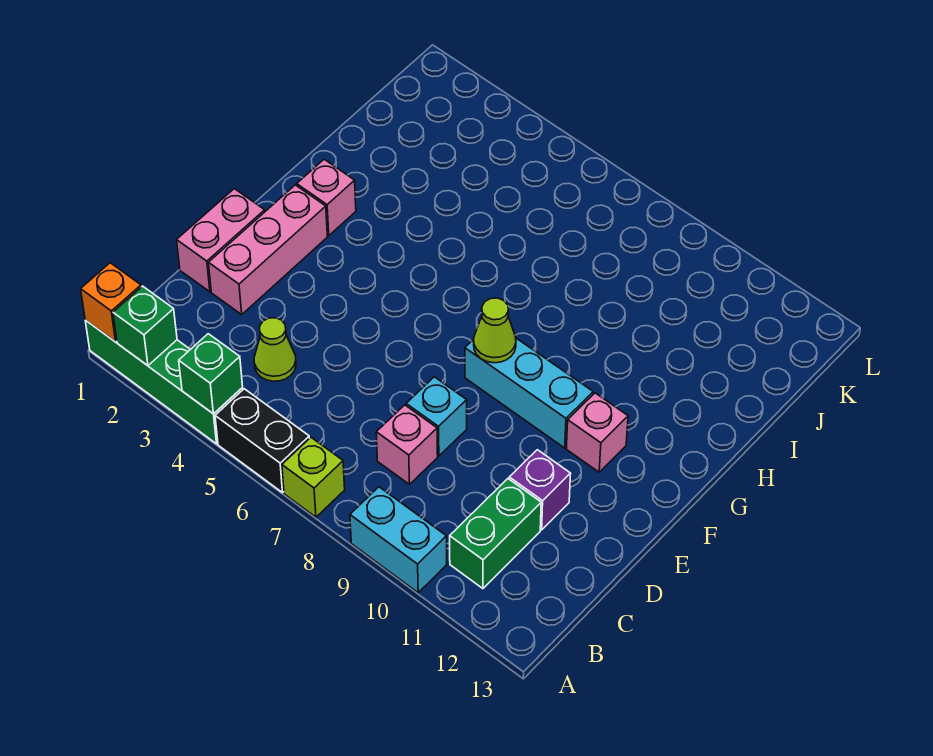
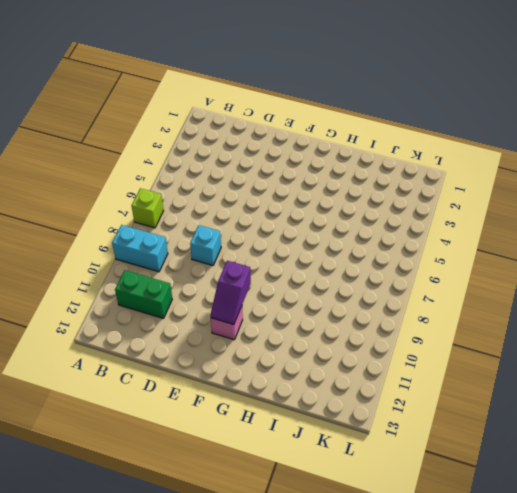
cyan 1x2 brick [112,225,168,272] -> cyan 1x2 brick turned to [350,487,447,593]
purple 1x2 slope [210,261,251,325] -> none
none -> green 1x4 brick [85,320,243,444]
none -> black 1x2 brick [215,389,310,493]
none -> lime 1x1 cone [254,318,296,381]

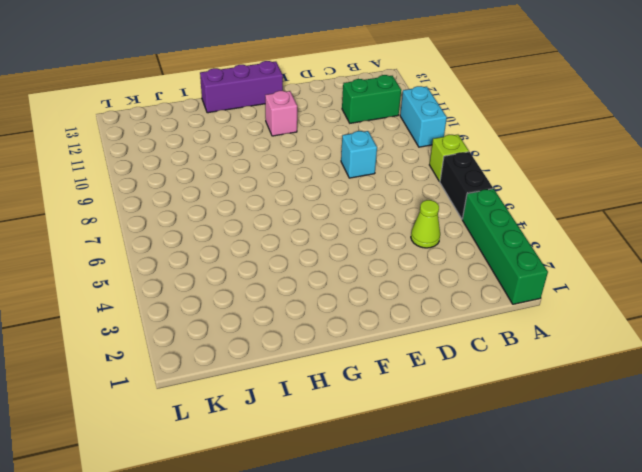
purple 1x3 brick [200,61,283,113] -> none
none -> pink 1x1 brick [376,405,438,484]
none -> pink 1x2 brick [177,189,265,292]
none -> pink 1x3 brick [209,185,327,314]

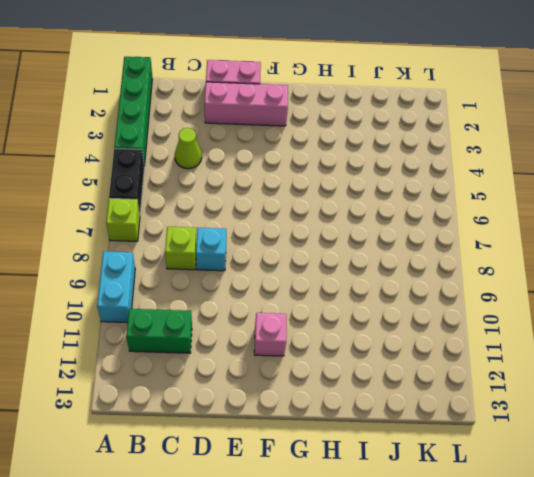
lime 1x1 brick [165,227,197,270] -> pink 1x1 brick [376,405,438,484]
none -> purple 1x1 brick [509,450,571,530]
none -> cyan 1x3 brick [465,338,593,448]
none -> pink 1x1 brick [297,159,356,236]

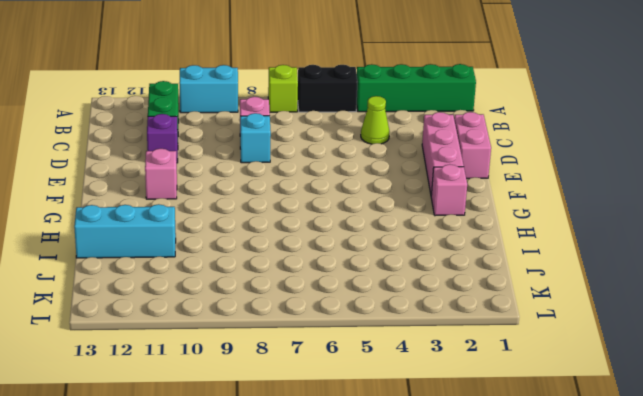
cyan 1x3 brick [74,204,176,258] -> cyan 1x3 brick moved to [465,338,593,448]
none -> orange 1x1 brick [81,263,141,342]
none -> green 1x1 brick [113,286,177,366]
none -> green 1x1 brick [179,334,243,414]

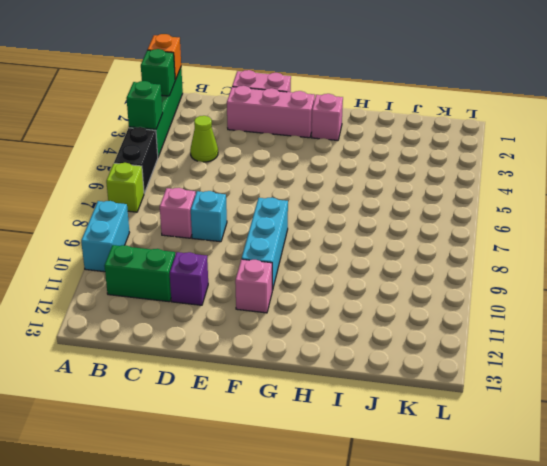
none -> lime 1x1 cone [474,298,516,363]

